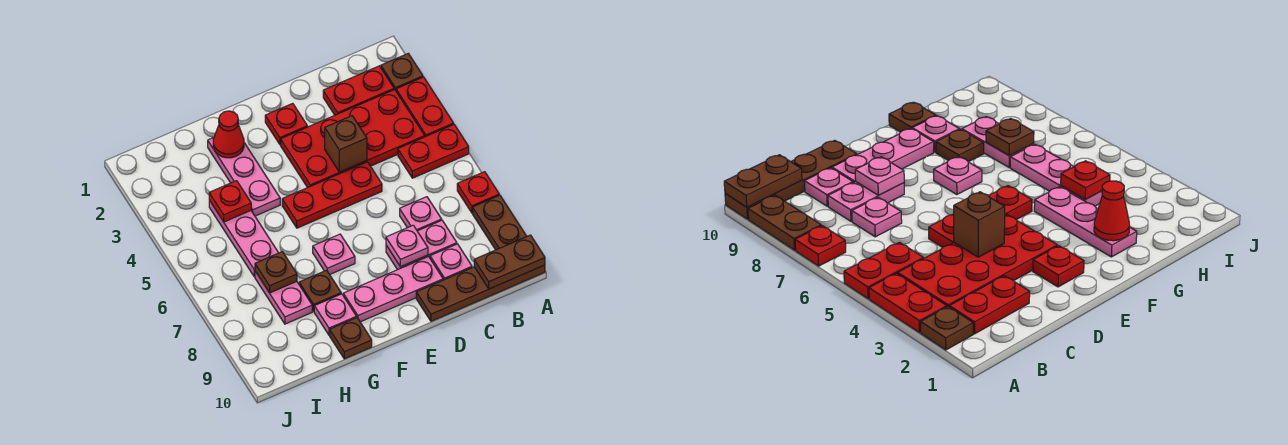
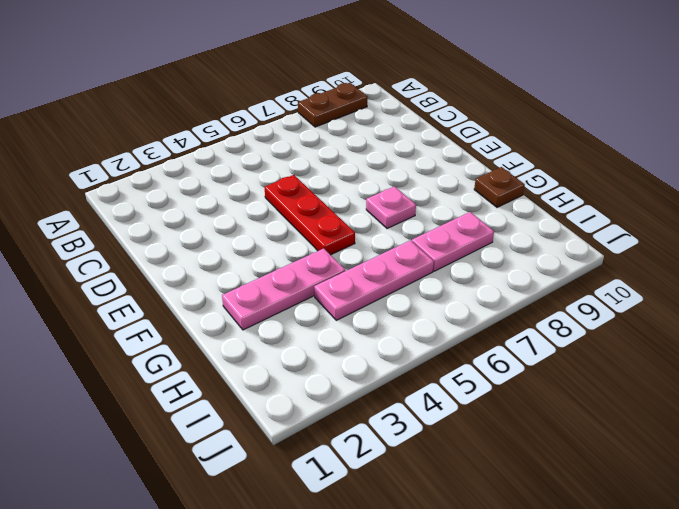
none -> brown 1x1 plate [381,53,423,90]
none -> red 1x2 plate [396,77,454,137]
none -> red 1x2 plate [398,125,469,178]

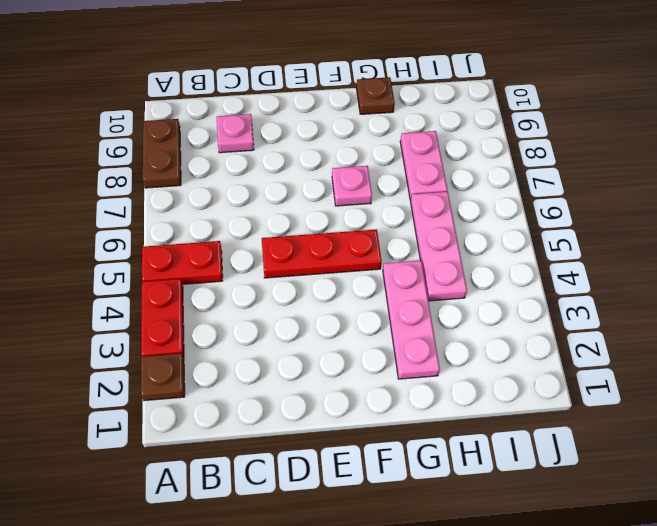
none -> red 1x1 plate [457,172,499,213]
none -> brown 1x4 plate [416,265,545,321]
none -> red 1x2 plate [323,66,394,115]

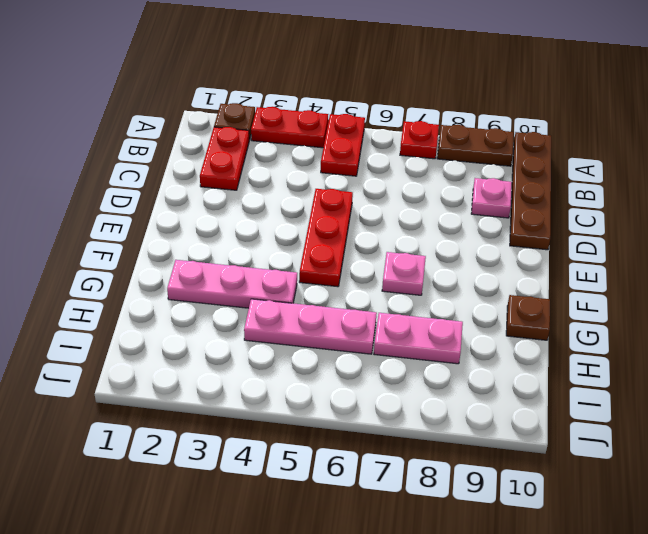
none -> red 2x4 plate [281,90,425,188]
none -> pink 1x1 plate [400,197,442,231]
none -> pink 1x2 plate [386,220,457,270]

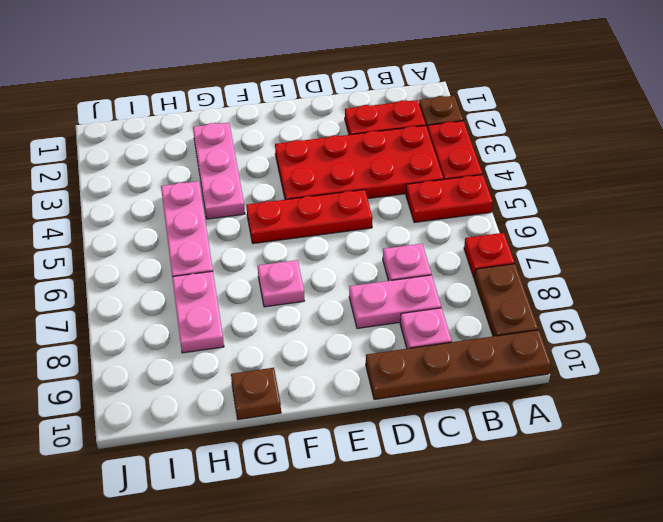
none -> pink 1x3 plate [343,257,443,322]
none -> red 1x1 plate [265,103,307,145]
none -> brown 1x1 plate [299,270,341,311]

